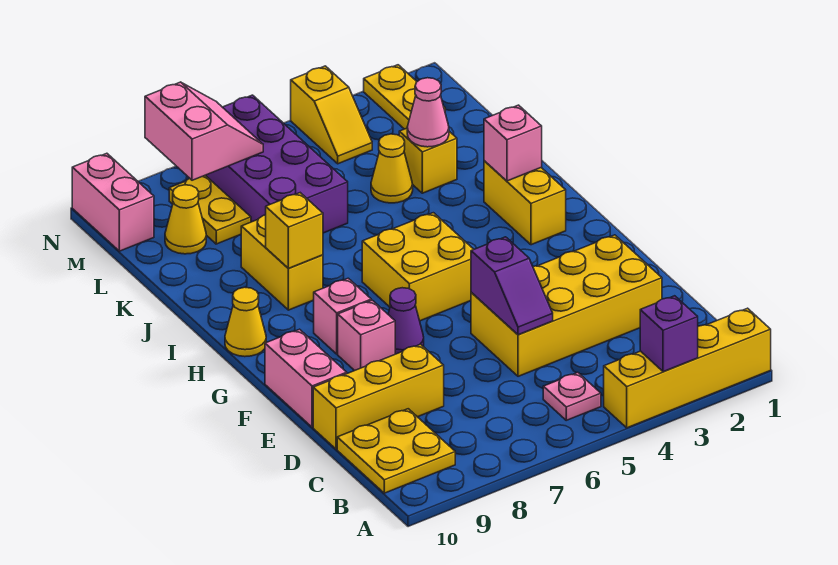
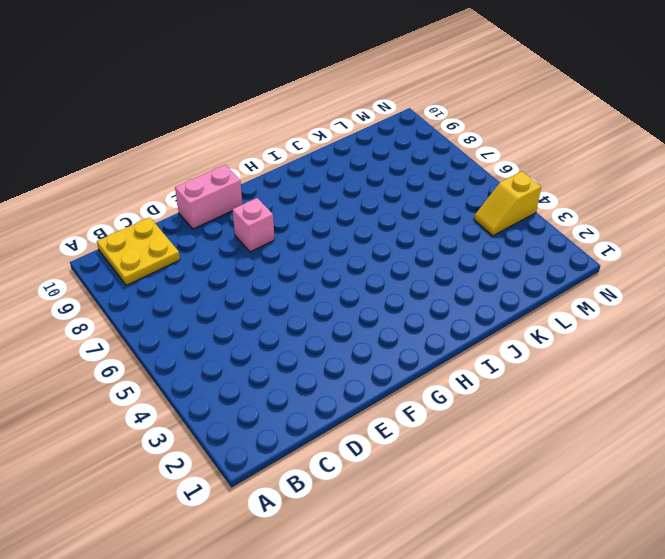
none -> yellow 1x4 brick [604,308,771,428]
none -> pink 1x1 plate [543,373,601,420]
none -> yellow 2x4 brick [471,235,662,376]

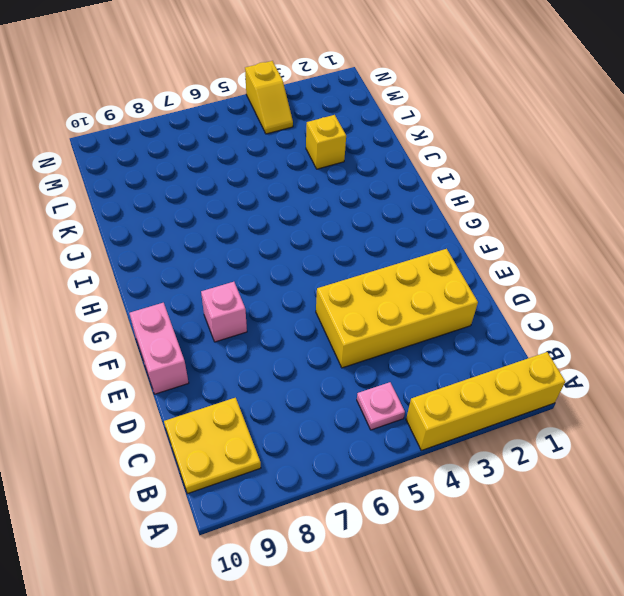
none -> yellow 1x3 brick [313,344,444,449]
none -> purple 1x1 cone [388,288,424,354]
none -> yellow 2x2 brick [362,213,474,321]

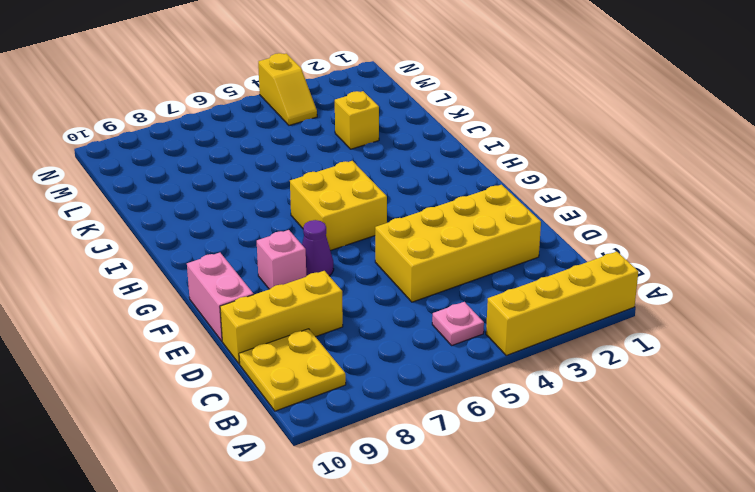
none -> pink 1x1 brick [314,278,371,354]
none -> yellow 1x2 brick [484,161,566,245]
none -> yellow 1x1 cone [225,287,266,357]

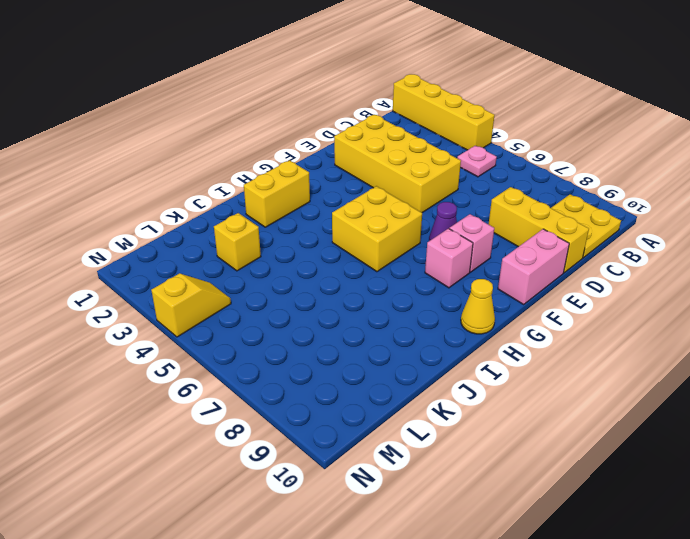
none -> yellow 1x2 brick [241,215,323,310]
none -> yellow 1x1 cone [371,134,413,203]
none -> purple 2x4 brick [206,95,348,233]

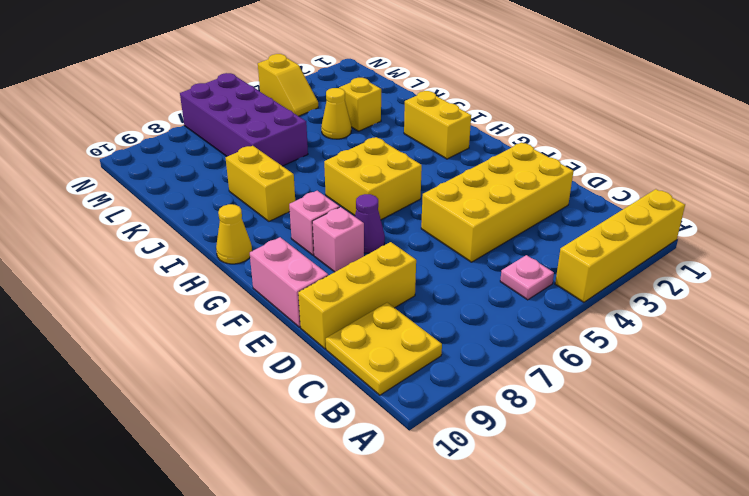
none -> yellow 1x2 plate [169,175,251,244]
none -> yellow 1x1 cone [165,185,206,254]
none -> yellow 1x2 plate [364,65,445,129]

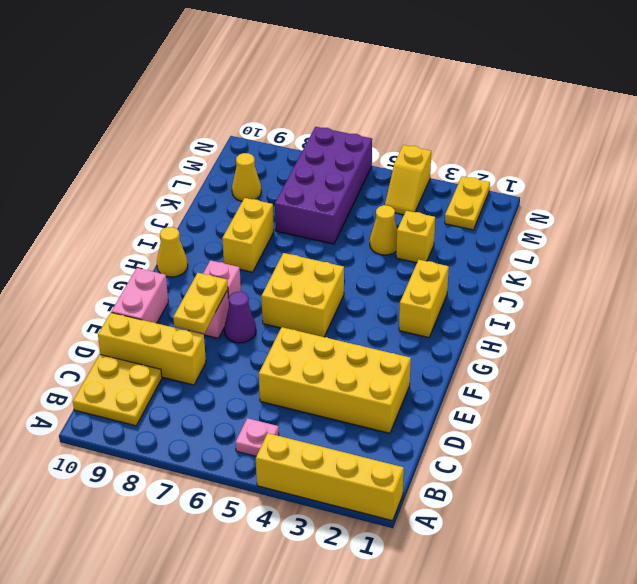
yellow 1x2 plate [173,273,228,333] -> yellow 1x2 plate moved to [169,175,251,244]
none -> pink 1x2 brick [72,153,154,251]
none -> purple 1x1 brick [640,296,698,372]
none -> purple 1x2 slope [471,237,553,335]

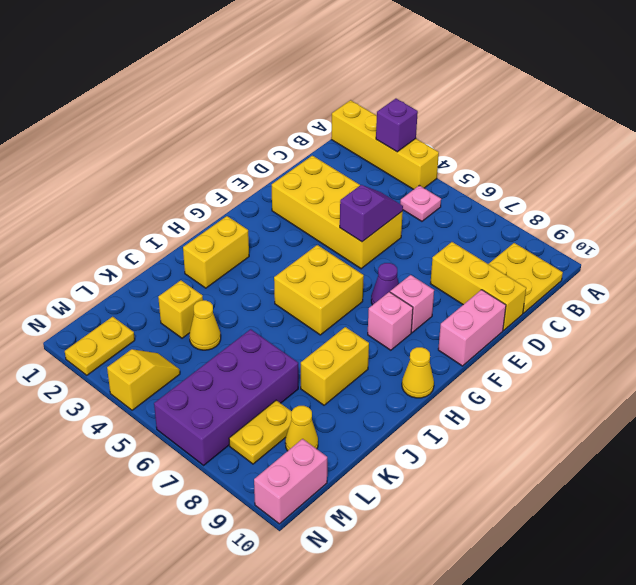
none -> pink 1x1 brick [484,105,542,181]
none -> yellow 1x1 brick [266,193,323,269]
none -> pink 1x1 cone [407,78,449,147]

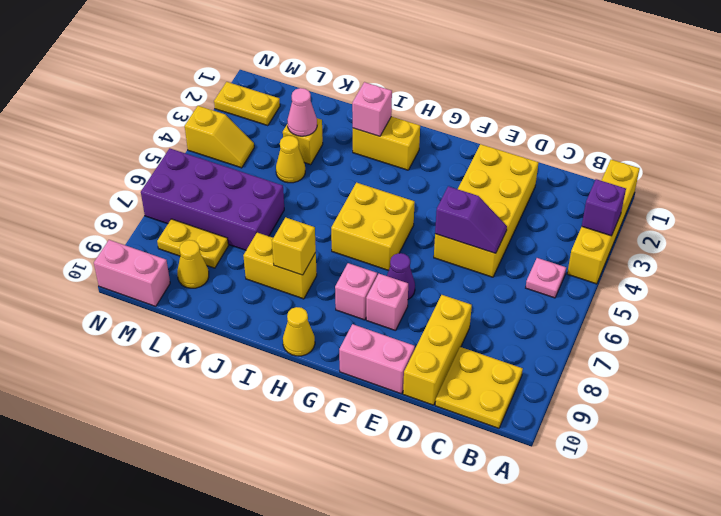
none -> pink 2x2 slope [145,82,263,180]

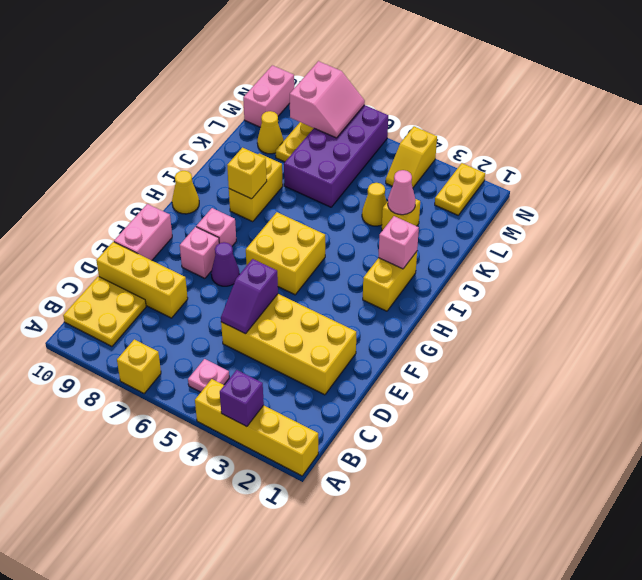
yellow 1x1 brick [117,339,161,393] -> none

